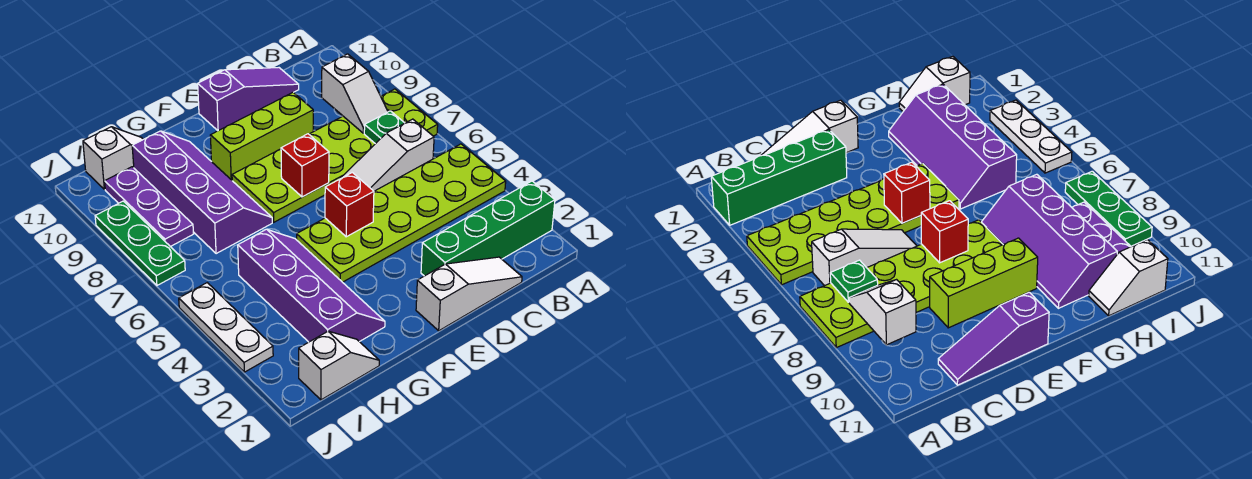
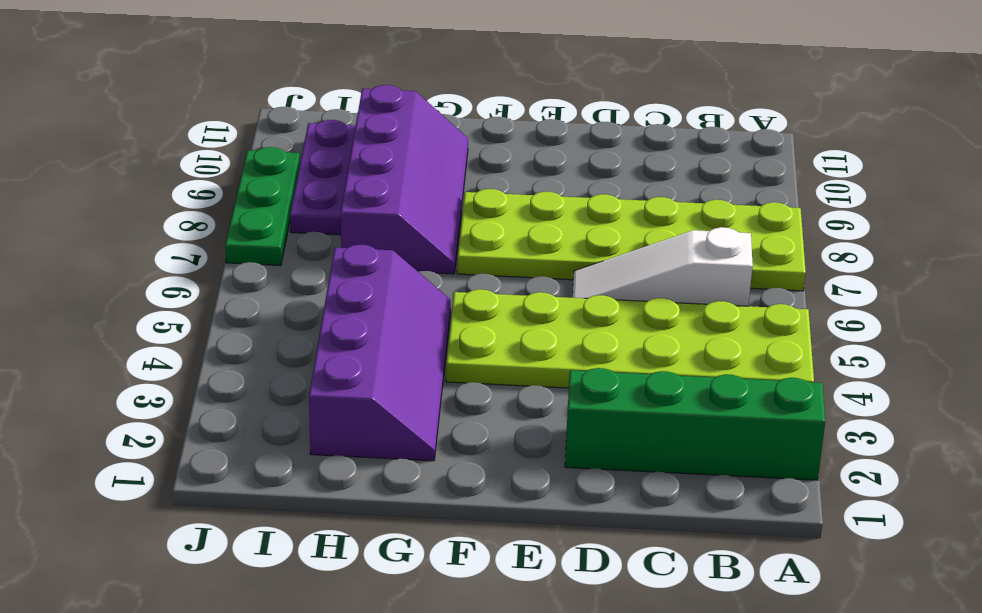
none -> white 1x3 slope [416,257,522,331]
none -> purple 1x3 slope [198,68,299,131]
none -> lime 1x3 brick [210,92,313,180]

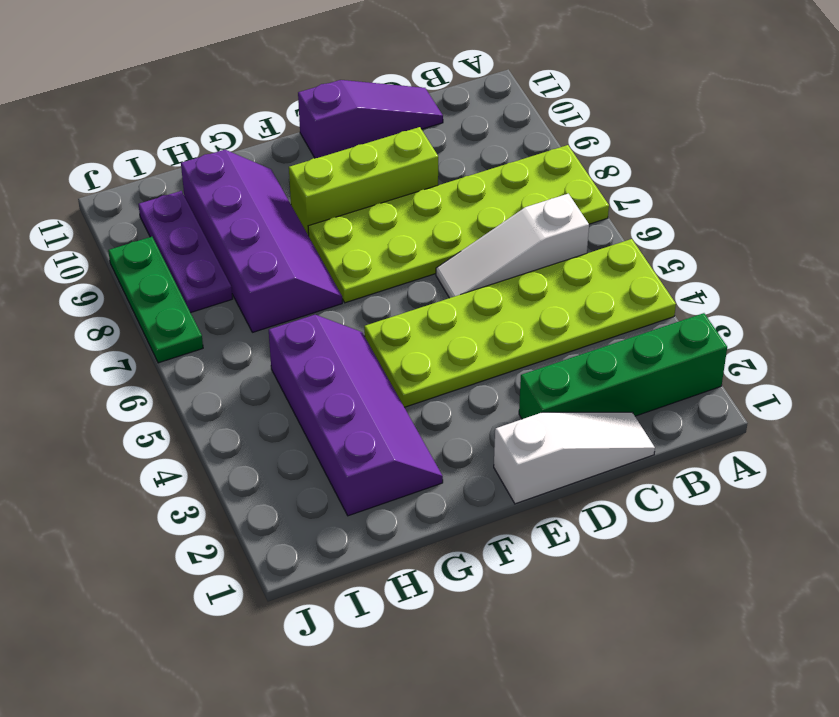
none -> white 1x2 slope [299,331,379,400]
none -> white 1x2 slope [83,127,143,190]
none -> white 1x3 plate [179,283,273,372]

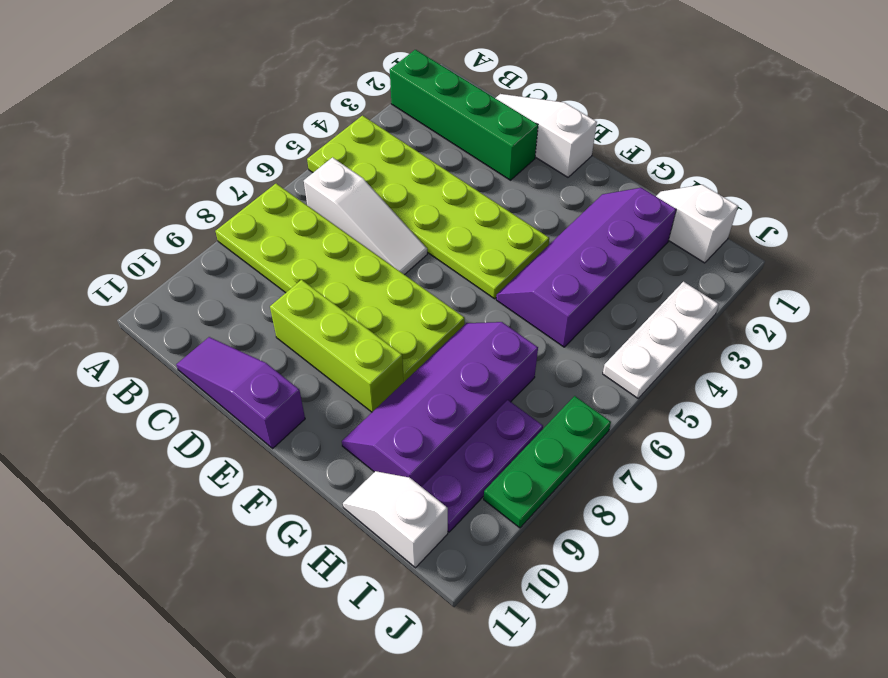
none -> green 1x1 plate [364,111,404,144]
none -> white 1x2 slope [322,54,388,133]
none -> red 1x1 brick [325,173,374,237]

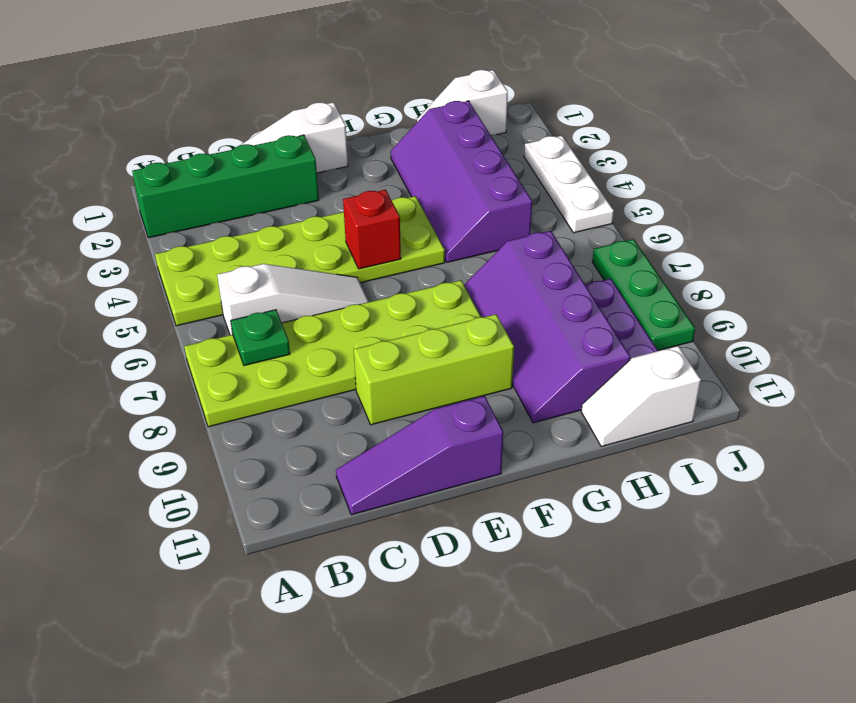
none -> white 1x2 slope [322,54,388,133]
none -> red 1x1 brick [281,134,329,197]

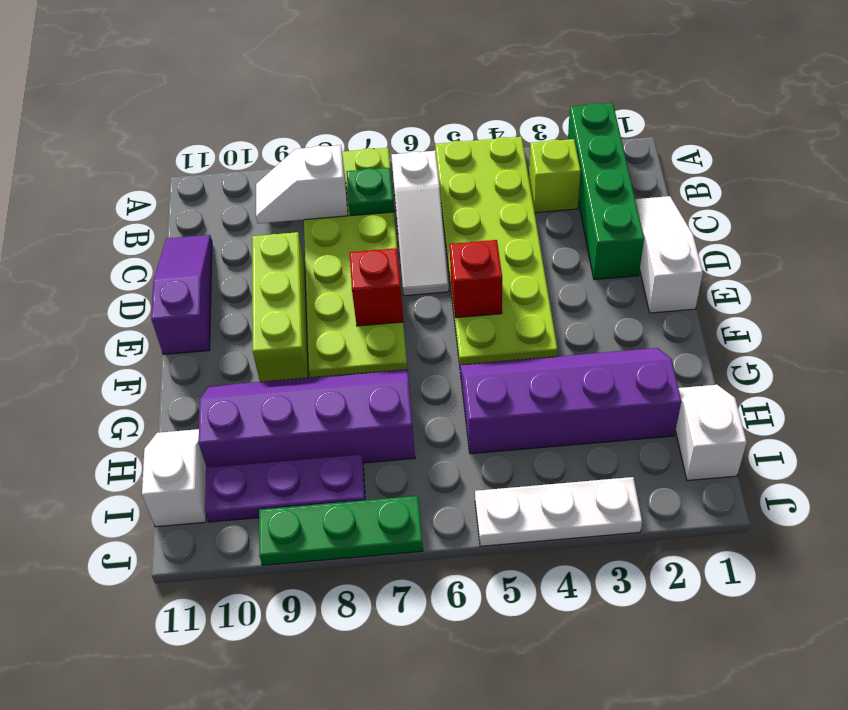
lime 1x1 brick [529,139,581,213] -> none
white 1x2 slope [256,145,348,223] -> white 1x2 slope turned to [322,54,388,133]

